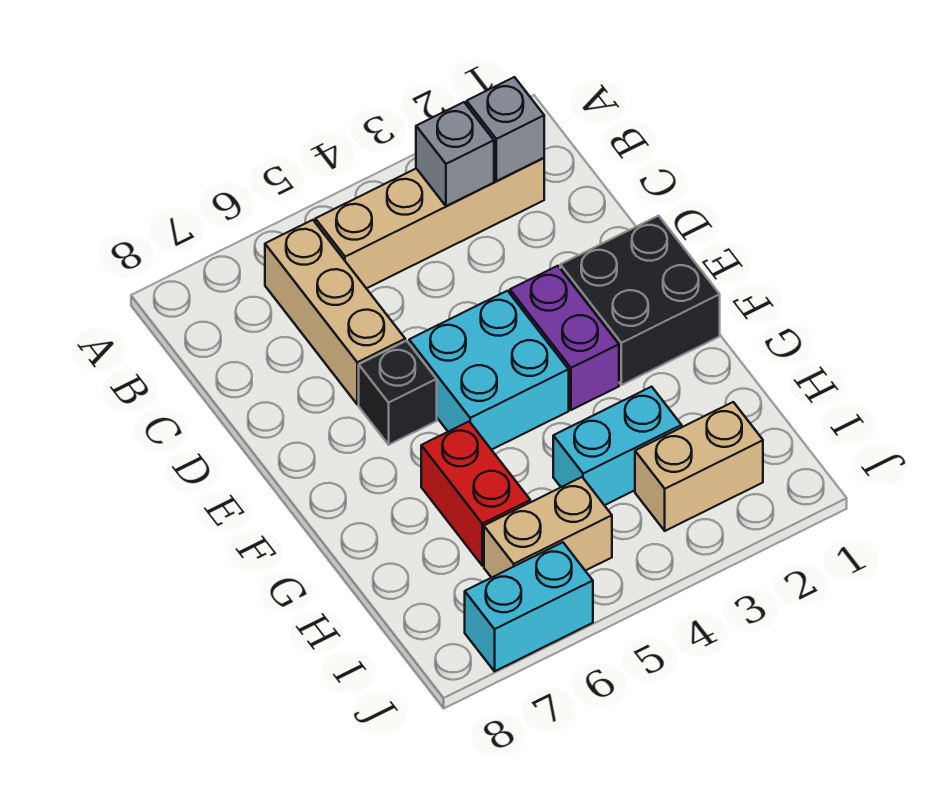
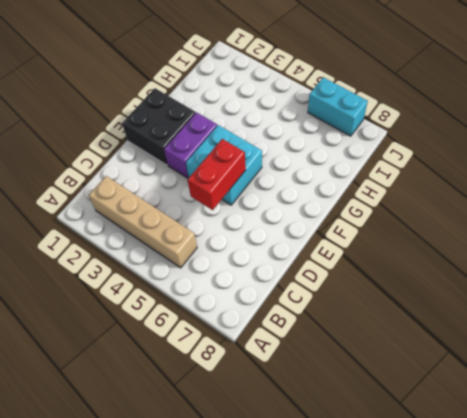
red 1x2 brick [188,139,246,210] -> red 1x2 brick moved to [421,422,530,566]
none -> tan 1x3 brick [265,220,405,404]
none -> black 1x1 brick [359,341,437,445]
none -> cyan 1x2 brick [553,387,682,505]

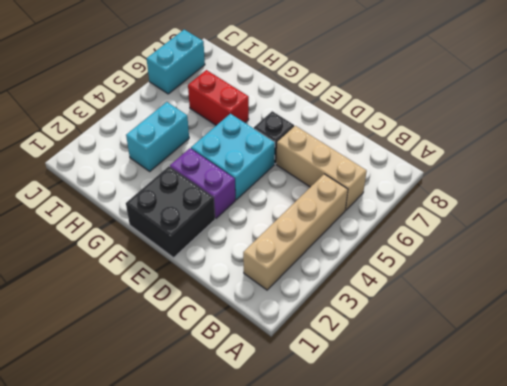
none -> tan 1x2 brick [635,402,763,531]
none -> tan 1x2 brick [484,477,612,578]
none -> grey 1x1 brick [467,77,544,181]

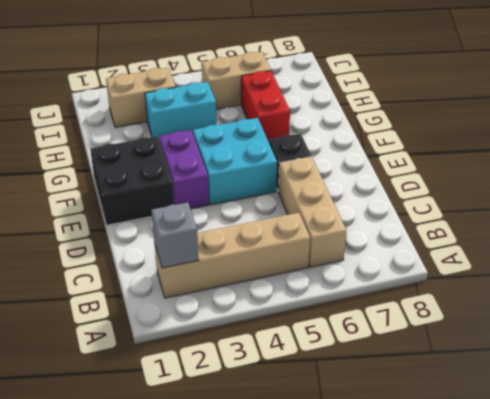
none -> cyan 1x2 brick [465,542,593,671]
none -> grey 1x1 brick [416,102,494,206]

